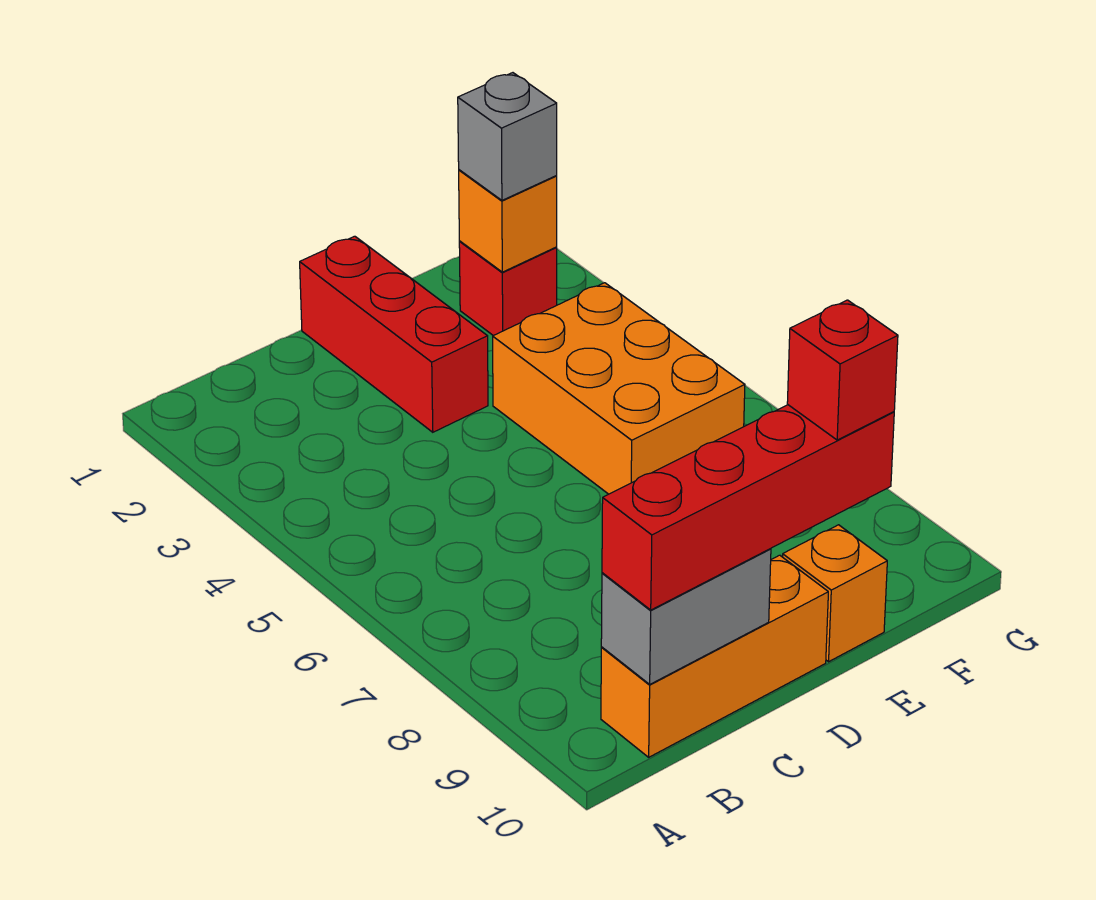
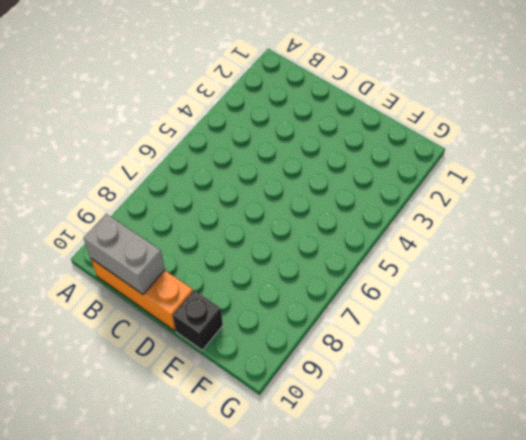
black 1x1 brick [173,290,223,350] -> orange 1x1 brick [783,525,887,662]
none -> red 1x3 brick [300,236,488,432]
none -> orange 2x3 brick [493,283,745,494]

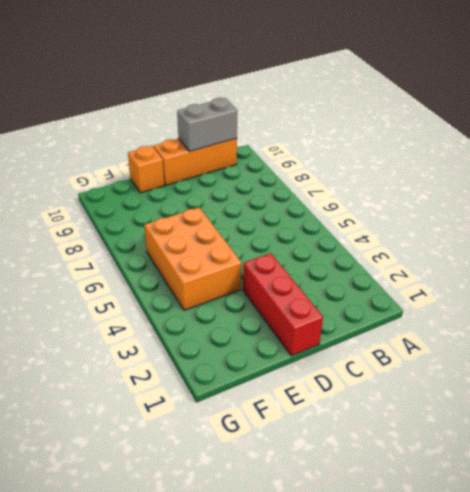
none -> red 1x1 brick [459,241,557,336]
none -> orange 1x1 brick [459,170,557,272]

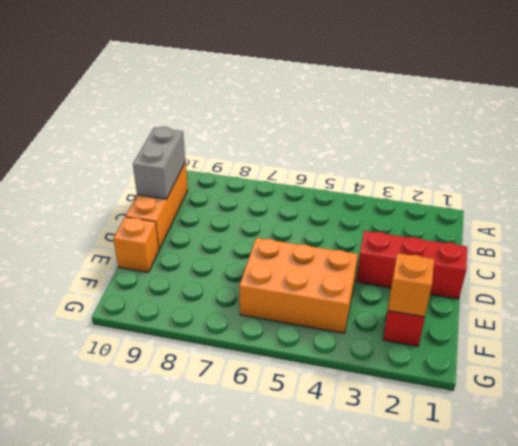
none -> red 1x4 brick [602,405,894,610]
none -> grey 1x1 brick [458,73,557,200]

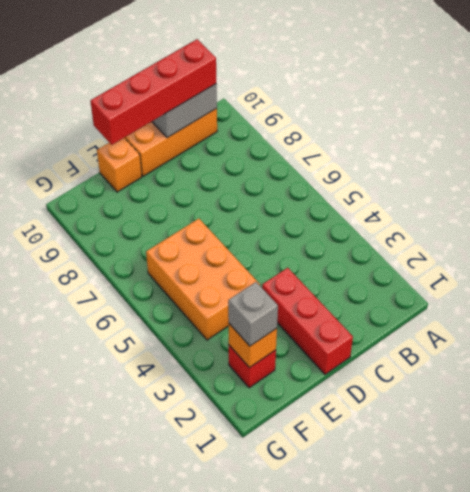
none -> red 1x1 brick [787,300,898,440]

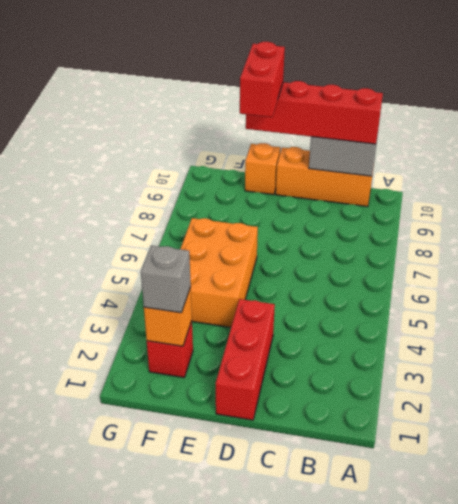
red 1x2 brick [240,42,285,117] -> red 1x1 brick [787,300,898,440]

